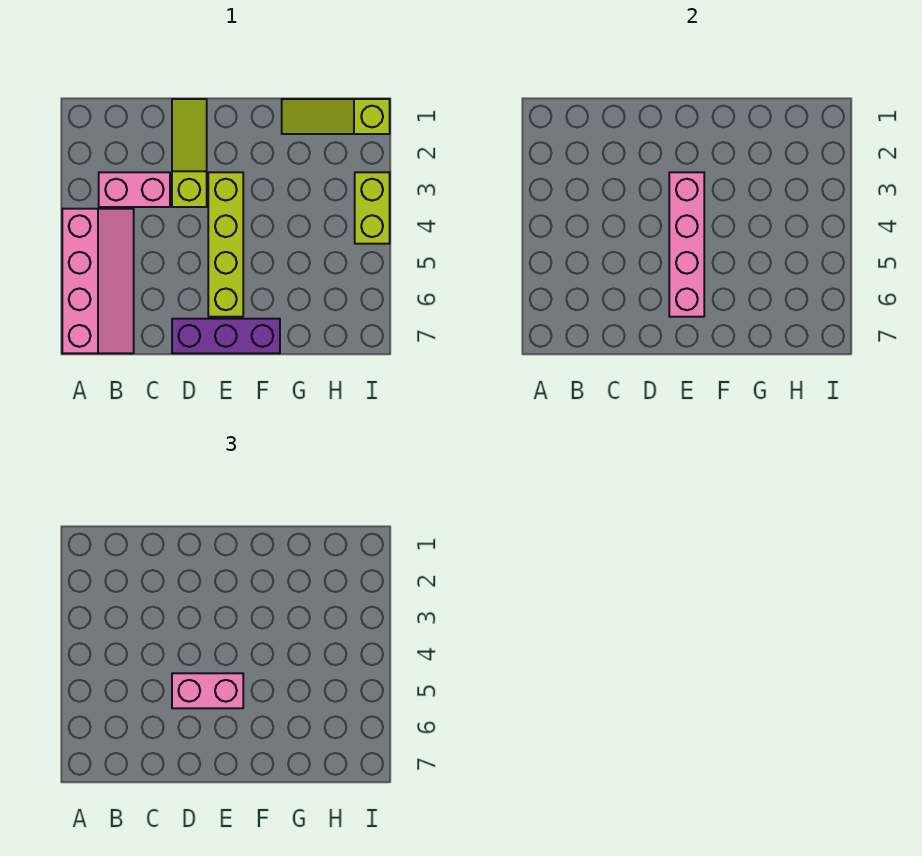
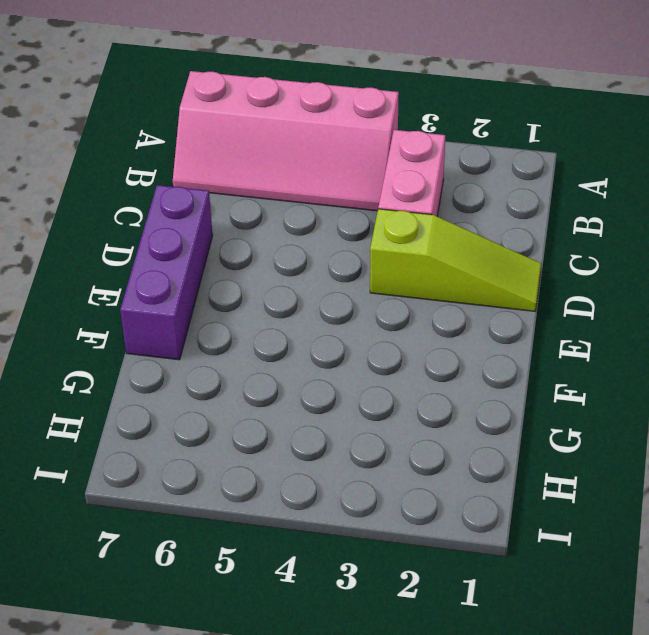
none -> lime 1x4 brick [208,172,243,317]
none -> lime 1x3 slope [282,99,390,134]

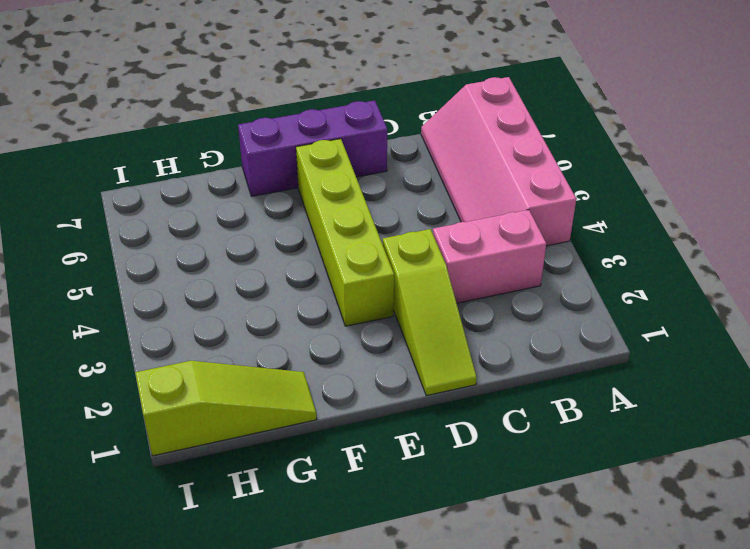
none -> lime 1x2 brick [355,172,390,244]
none -> pink 1x4 brick [669,172,704,317]

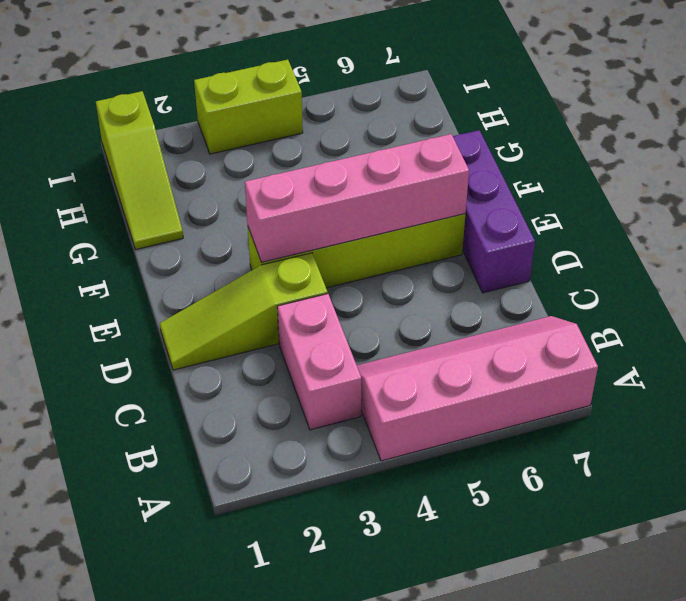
none -> pink 1x2 brick [172,673,243,708]

